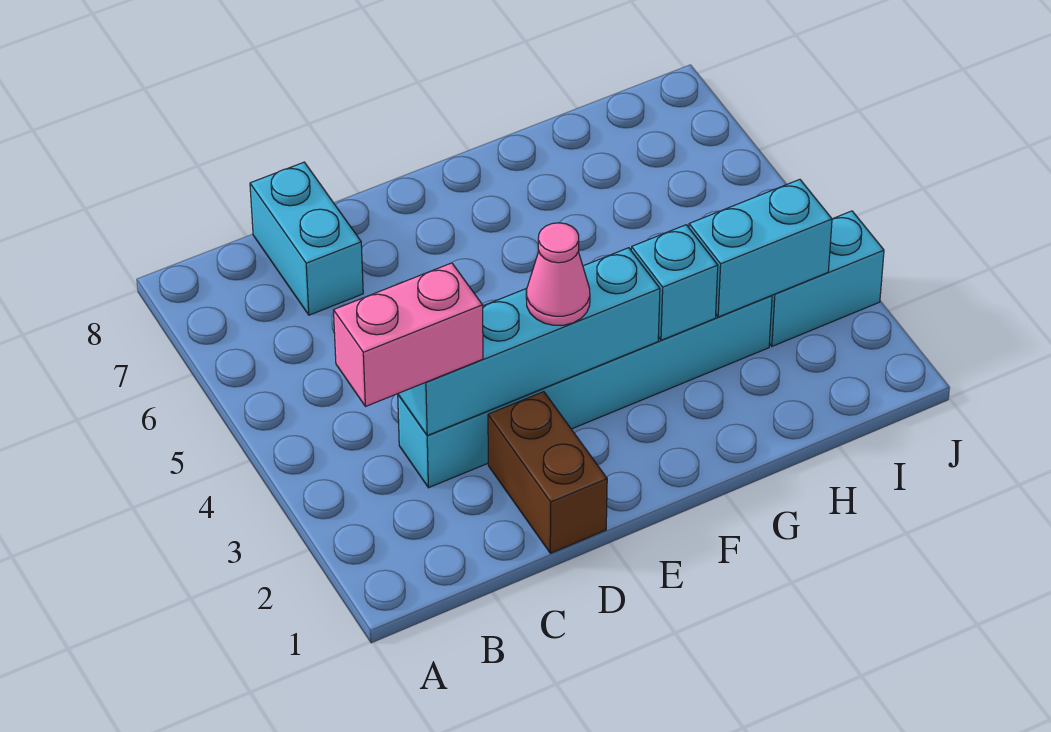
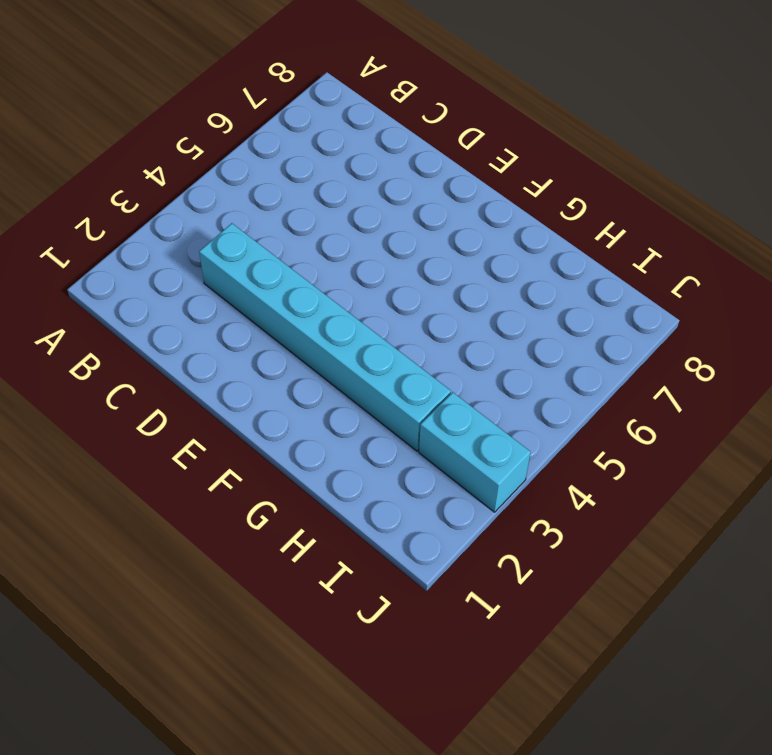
none -> cyan 1x2 brick [250,162,363,315]
none -> brown 1x2 brick [488,392,607,553]

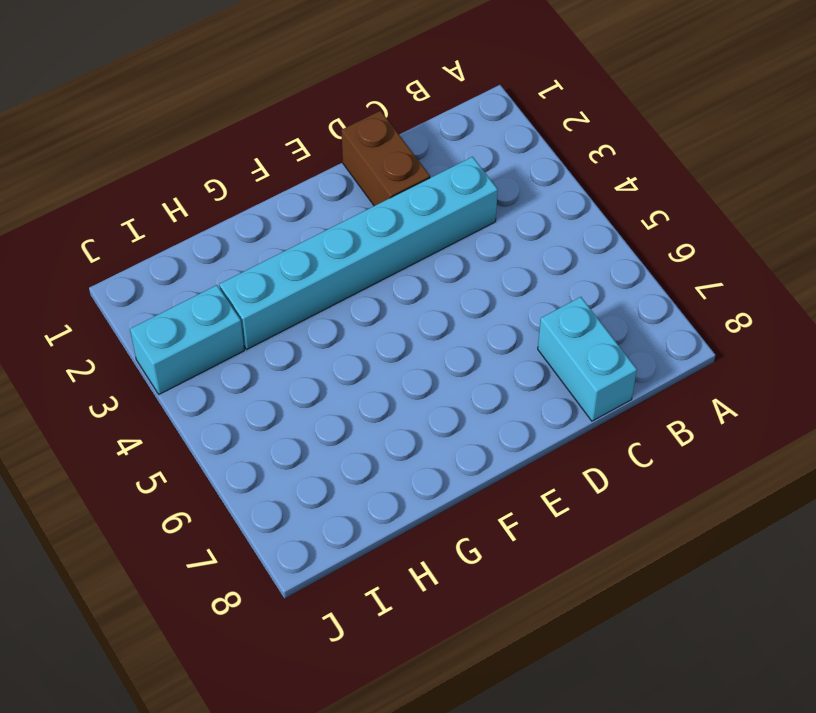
none -> cyan 1x4 brick [398,248,660,435]
none -> cyan 1x1 brick [631,225,718,340]

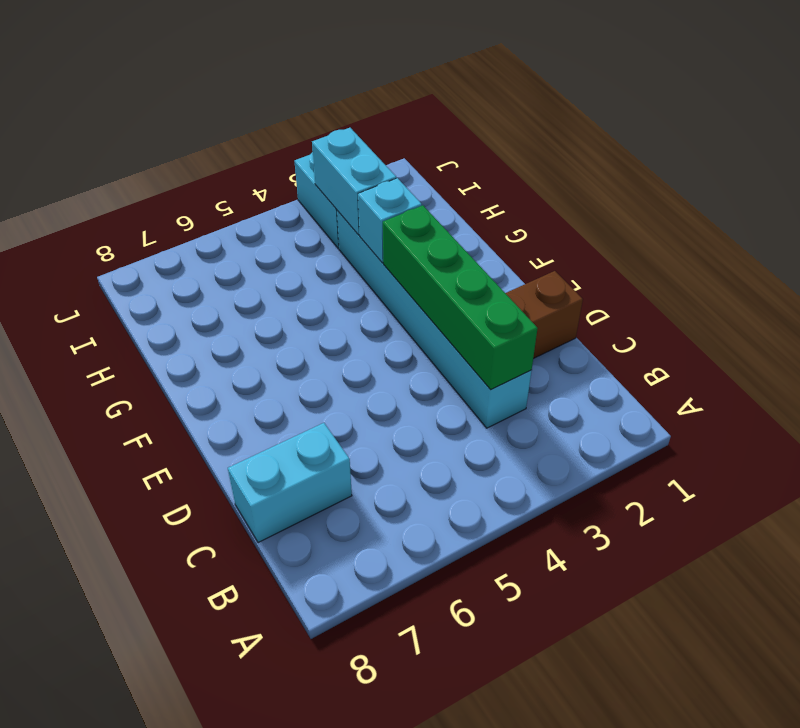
green 1x4 brick [383,205,538,390] -> cyan 1x4 brick [398,248,660,435]
none -> pink 1x2 brick [334,263,483,407]
none -> pink 1x1 cone [526,223,590,325]

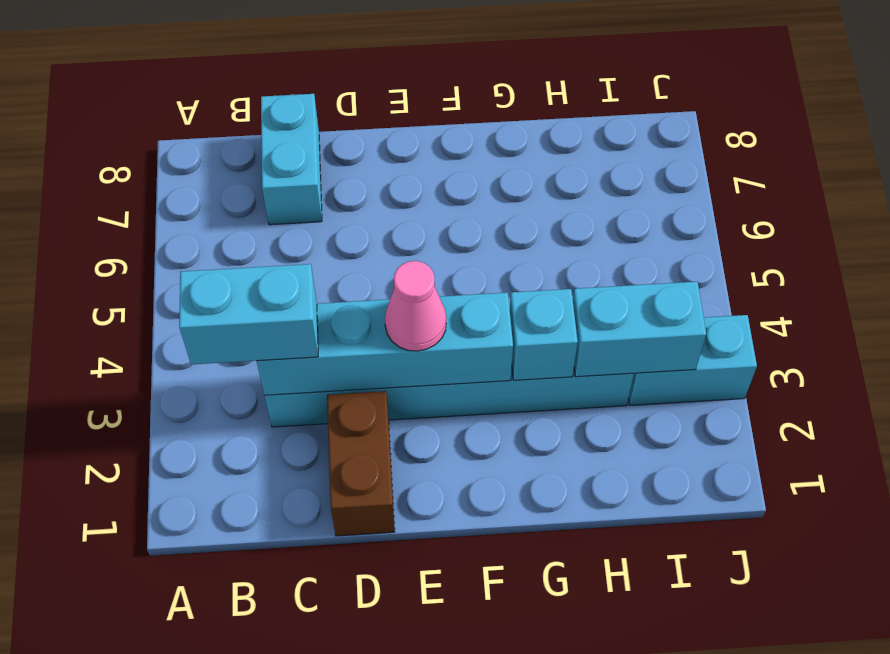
cyan 1x2 brick [179,264,318,364] -> pink 1x2 brick [334,263,483,407]

